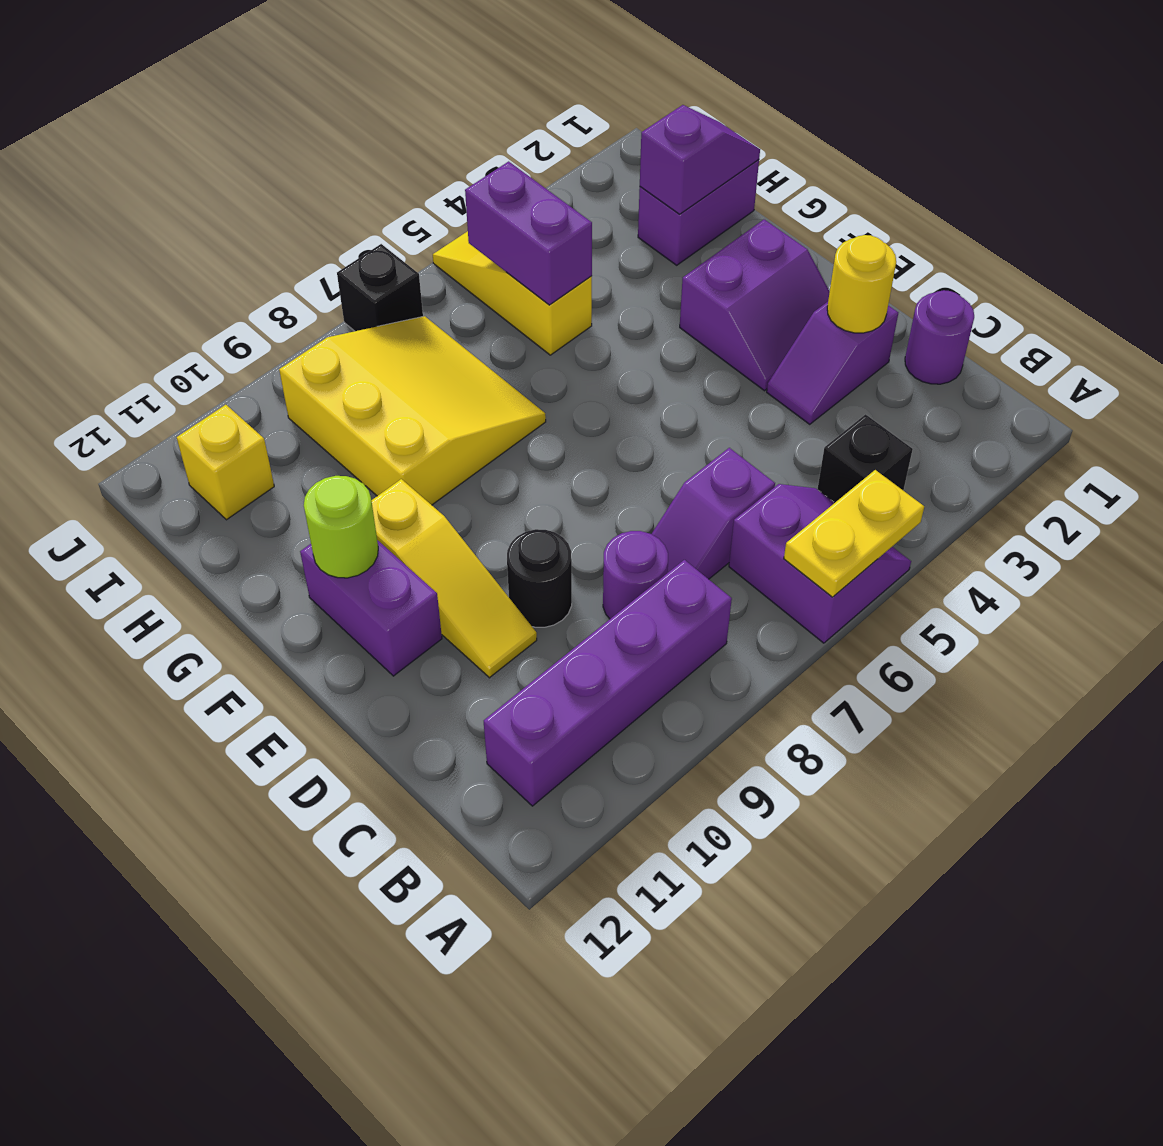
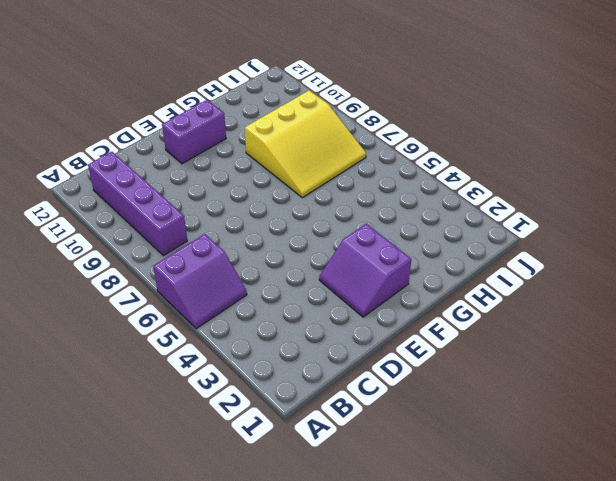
none -> black 1x1 brick [817,414,913,503]
none -> purple 1x1 round brick [905,290,974,384]
none -> purple 1x2 slope [652,448,775,579]

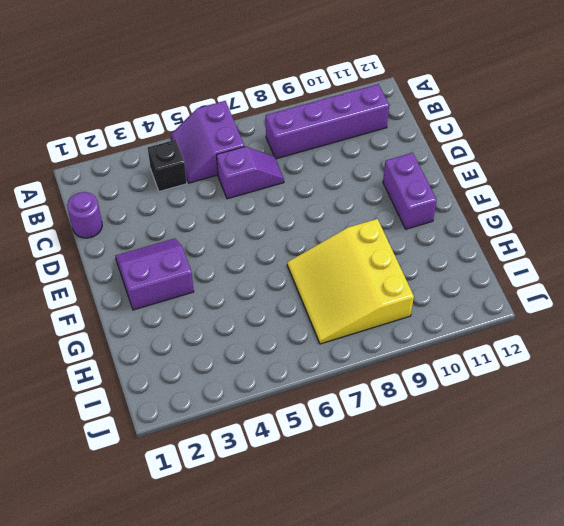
none -> purple 1x1 round brick [603,531,668,619]
none -> purple 1x2 slope [767,302,898,424]
none -> black 1x1 round brick [507,529,572,627]

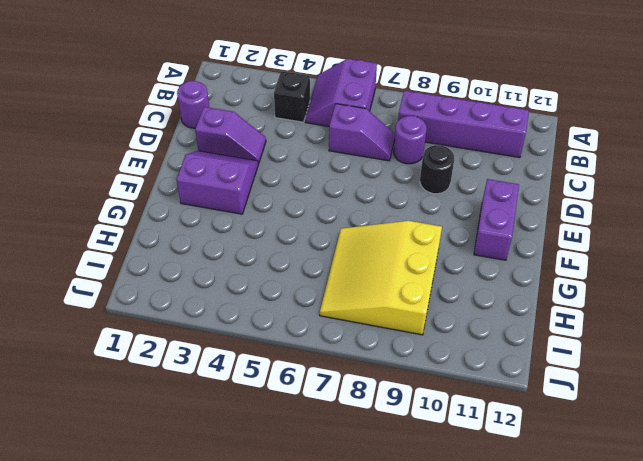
none -> yellow 1x3 slope [371,479,537,678]
none -> purple 1x2 brick [638,160,759,265]
none -> yellow 1x3 slope [433,231,592,355]

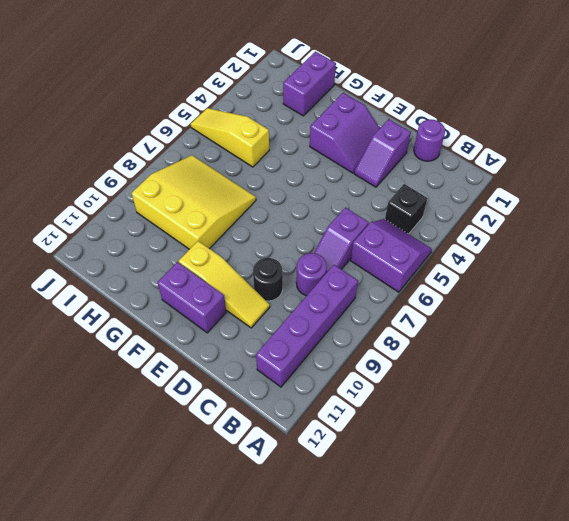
none -> yellow 1x1 brick [177,405,274,520]
none -> black 1x1 brick [337,244,423,331]
none -> yellow 1x2 plate [784,470,924,597]

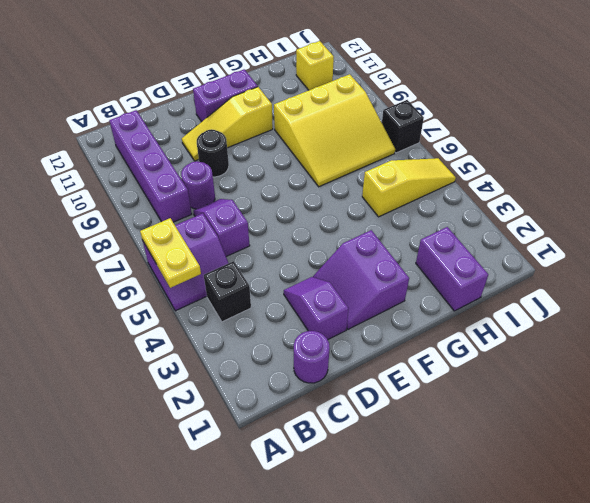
none -> yellow 1x1 round brick [827,235,896,333]
none -> lime 1x1 round brick [304,476,378,578]
none -> purple 1x2 slope [640,105,760,214]

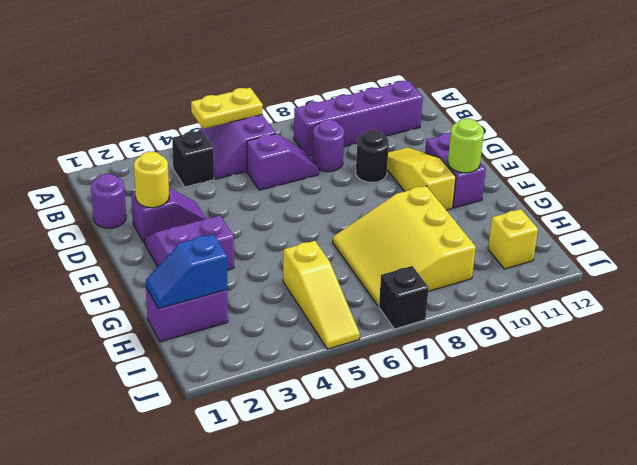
blue 1x2 slope [146,234,227,309] -> purple 1x2 slope [640,105,760,214]
none -> purple 1x2 brick [465,161,592,305]

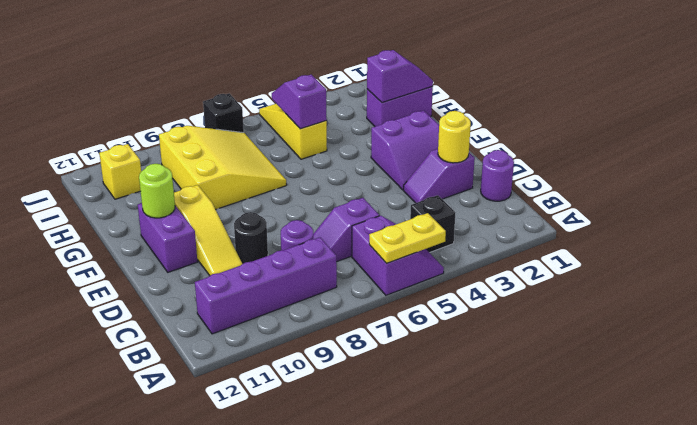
purple 1x2 slope [272,75,327,129] -> purple 1x2 brick [465,161,592,305]

